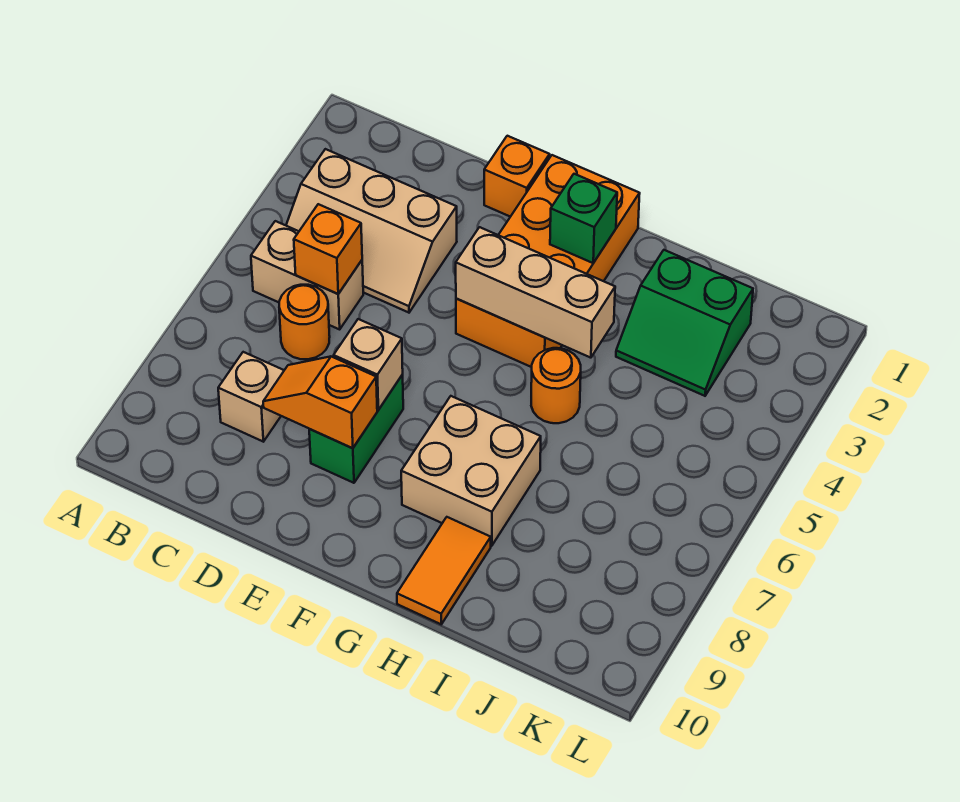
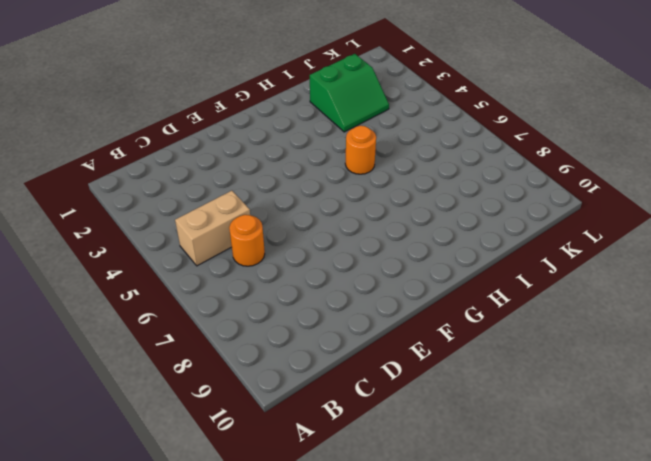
none -> tan 2x3 slope [286,149,457,313]
none -> tan 1x1 brick [218,352,284,442]
none -> orange 1x1 brick [484,136,550,217]

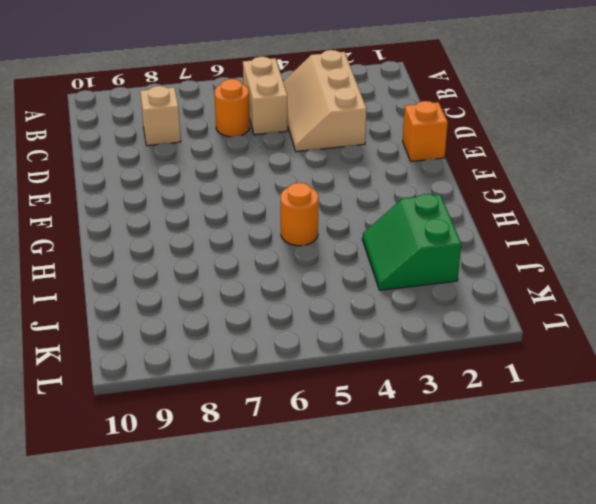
none -> green 1x2 brick [309,375,403,483]
none -> orange 2x4 brick [456,155,640,367]
none -> tan 2x2 brick [401,396,541,546]

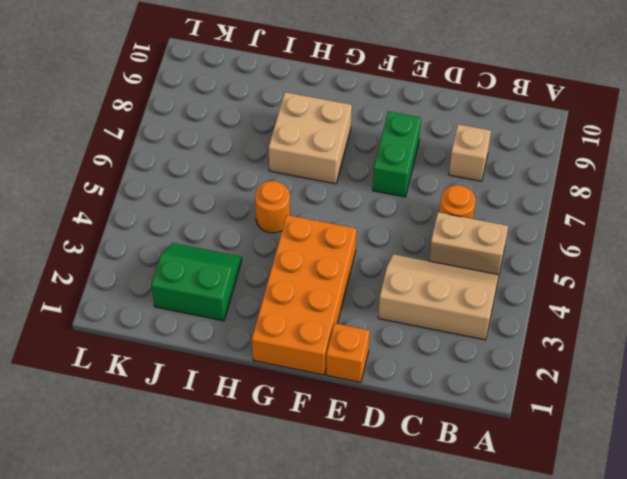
none -> orange 1x2 tile [397,517,491,624]
none -> orange 1x1 brick [294,204,362,294]
none -> orange 1x2 slope [263,356,377,448]

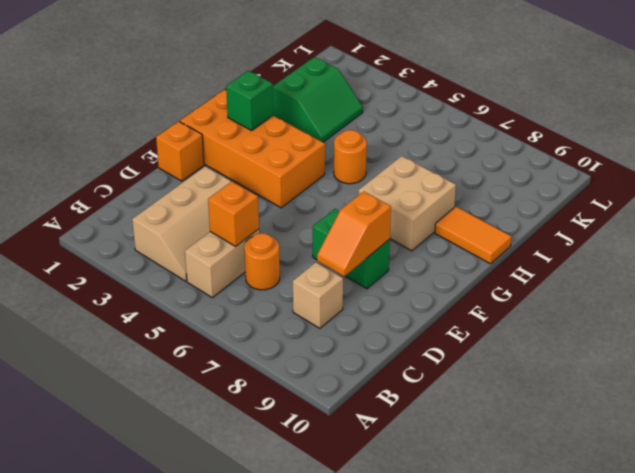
none -> tan 1x1 brick [334,319,403,410]
none -> tan 1x3 brick [456,227,615,358]

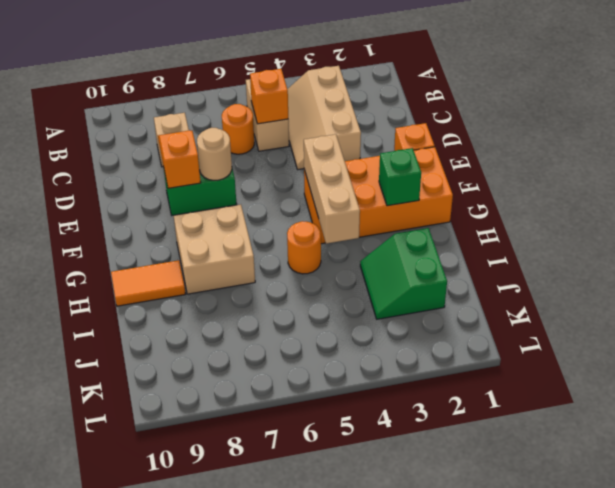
tan 1x1 round brick [197,128,232,180] -> tan 1x1 brick [334,319,403,410]

